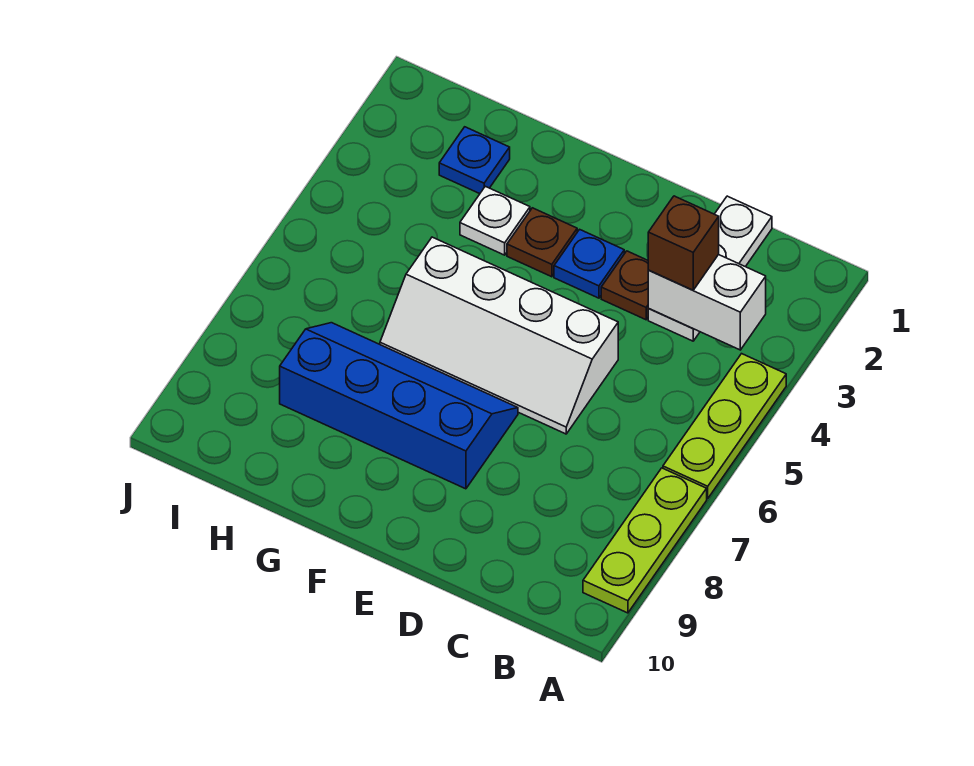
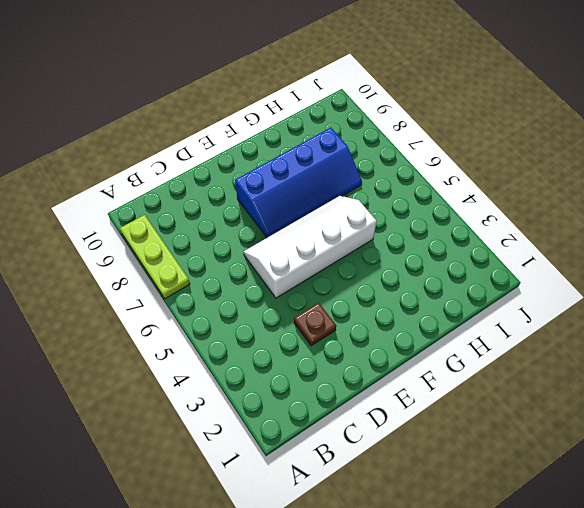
none -> lime 1x3 plate [663,354,786,499]
none -> white 1x3 plate [648,196,772,341]
none -> blue 1x1 plate [554,229,624,298]

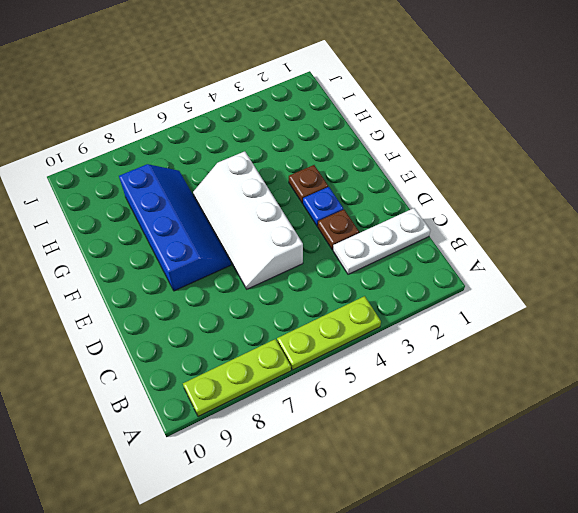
none -> white 1x1 plate [460,186,530,255]
none -> blue 1x1 plate [439,127,510,194]
none -> white 1x2 brick [648,255,766,350]

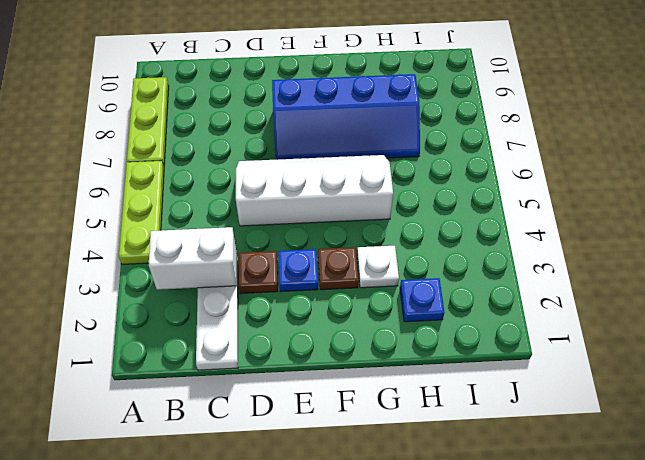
none -> brown 1x1 brick [648,196,719,290]

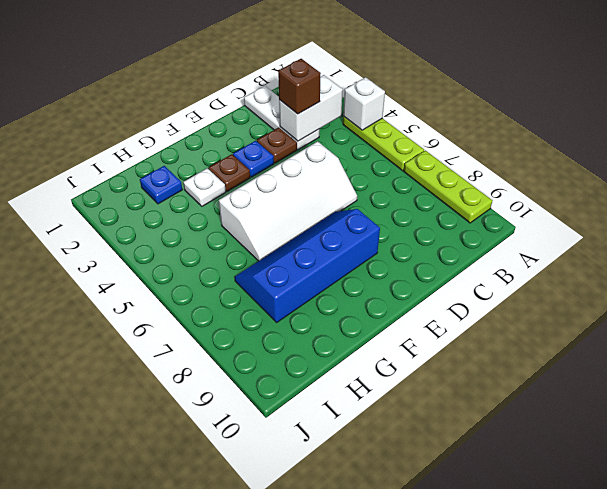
white 1x1 brick [343,77,385,130] -> none

